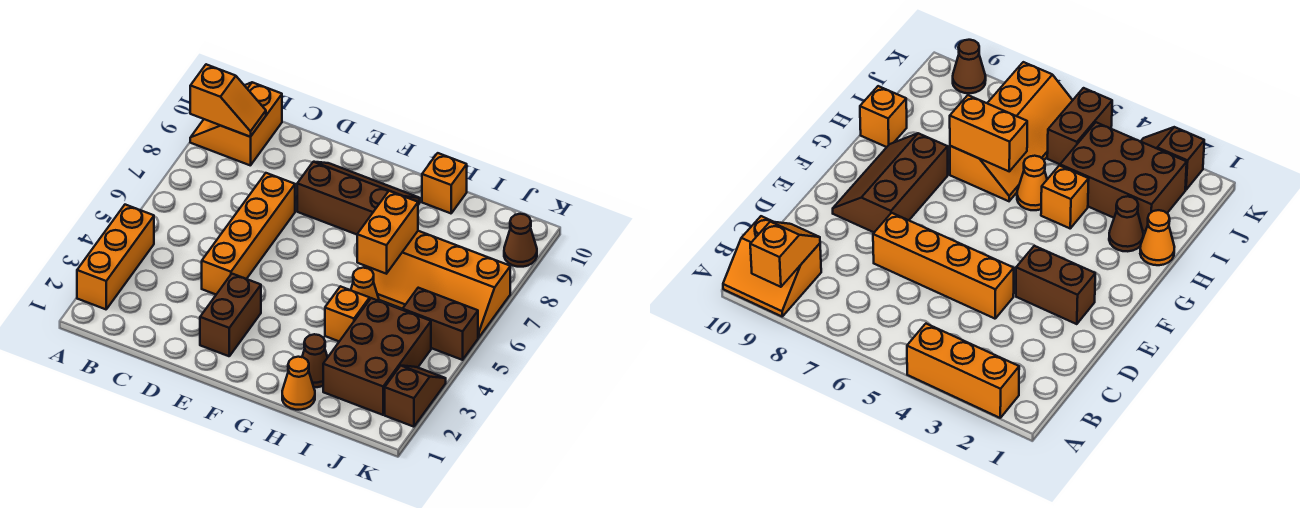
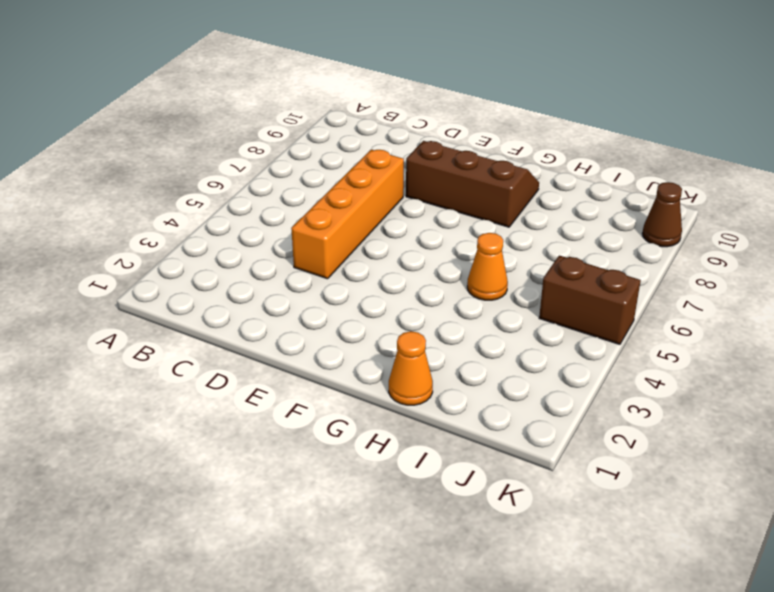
none -> orange 1x3 brick [77,205,154,309]
none -> orange 2x2 slope [190,82,282,166]
none -> brown 1x2 brick [200,274,261,356]

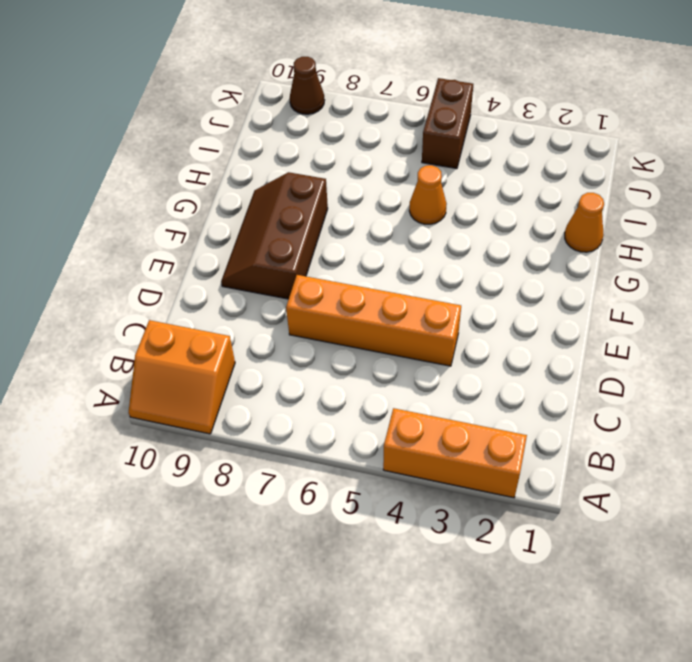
none -> brown 1x2 brick [200,274,261,356]
none -> brown 1x1 cone [302,334,328,387]
none -> orange 1x1 brick [325,286,370,341]

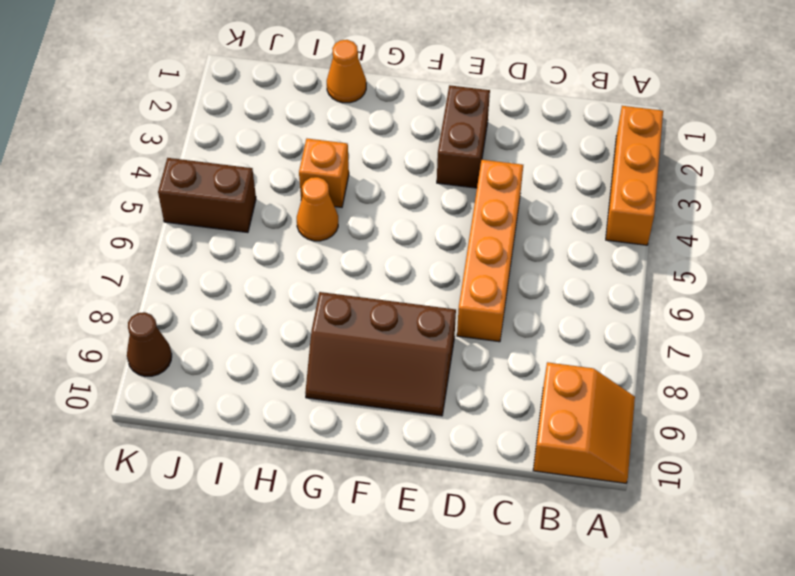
none -> brown 1x1 cone [302,334,328,387]
none -> orange 2x4 slope [364,231,510,338]
none -> orange 1x1 brick [422,153,467,213]

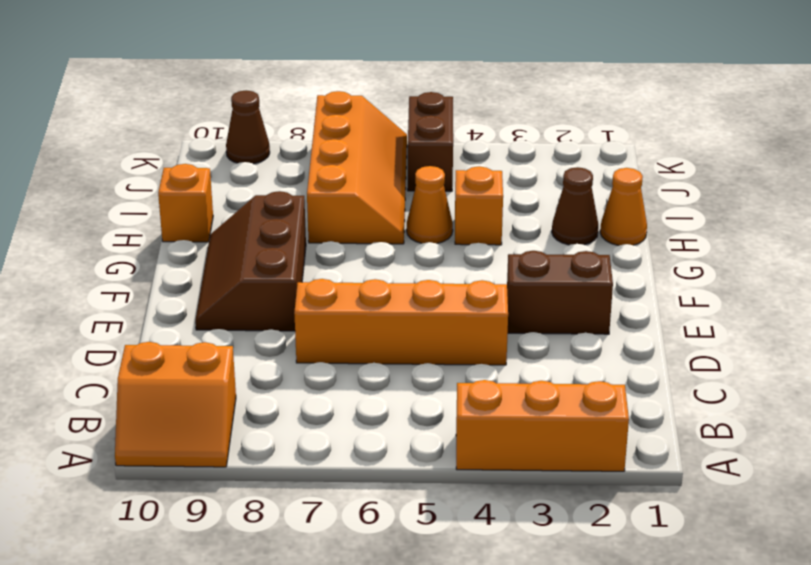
none -> brown 2x3 brick [323,298,431,415]
none -> brown 1x2 slope [385,366,446,427]
none -> orange 1x2 slope [190,64,266,137]

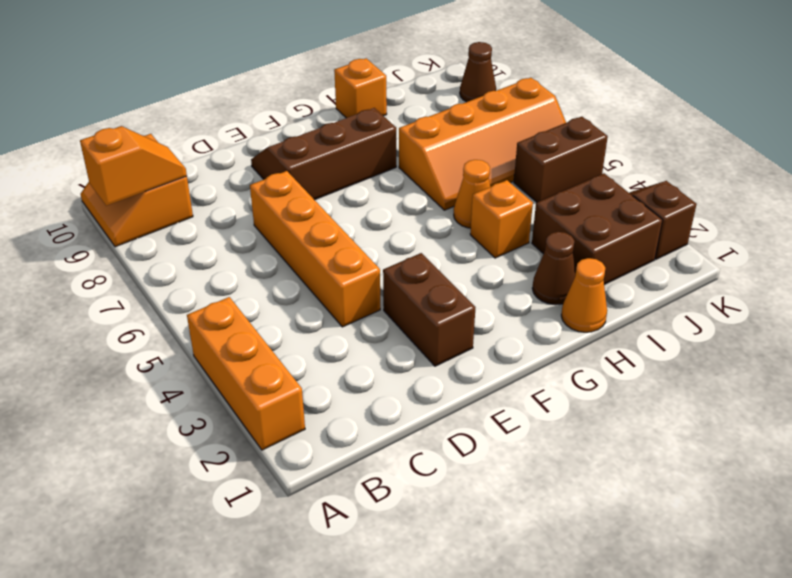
brown 2x2 brick [532,173,662,285] -> brown 2x3 brick [323,298,431,415]
none -> orange 1x2 brick [357,191,418,274]

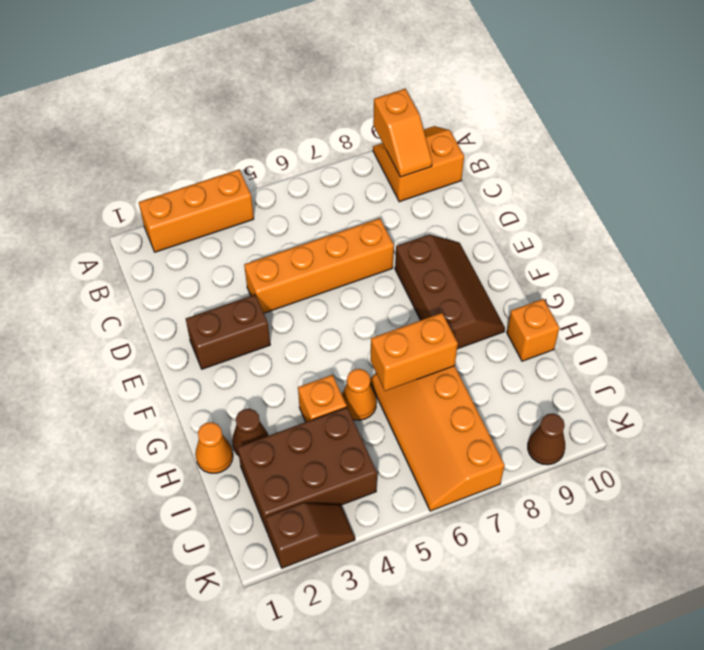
none -> brown 1x2 brick [403,288,478,360]

